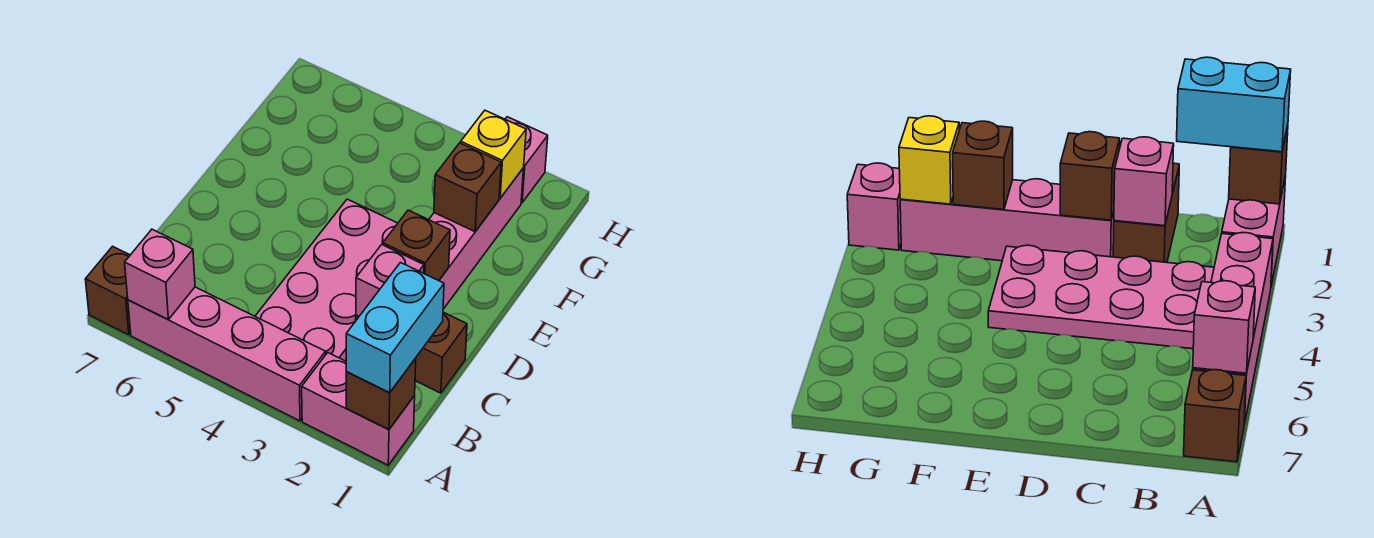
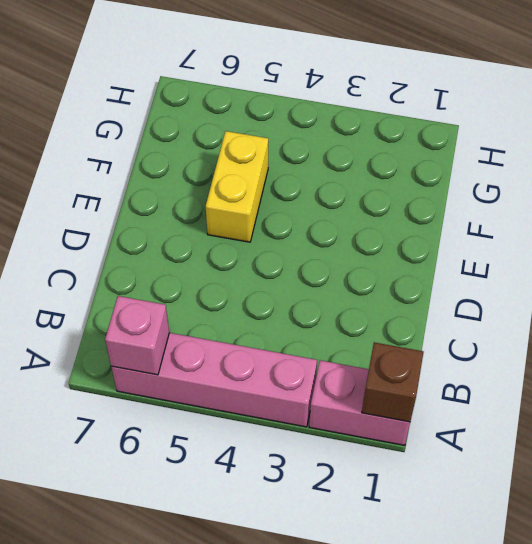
yellow 1x2 brick [206,131,268,242] -> none
none -> brown 1x1 brick [85,246,131,335]
none -> pink 2x4 plate [255,199,398,361]
none -> brown 1x2 brick [356,312,467,393]

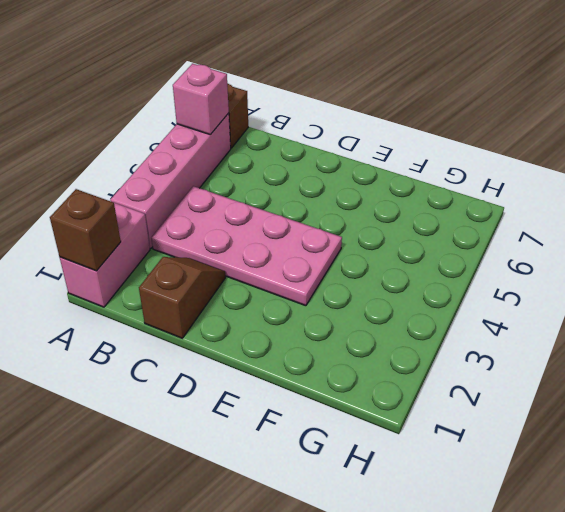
brown 1x2 slope [139,257,225,338] -> brown 1x2 brick [356,312,467,393]
none -> pink 1x4 brick [429,168,524,309]
none -> pink 1x1 brick [505,117,548,203]
none -> pink 1x1 brick [356,245,424,316]

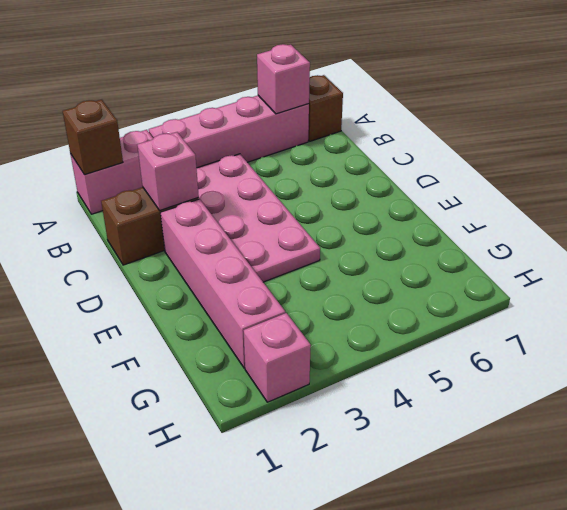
none -> brown 1x1 brick [383,210,450,281]
none -> brown 1x1 brick [434,143,501,232]
none -> yellow 1x1 brick [461,110,526,198]

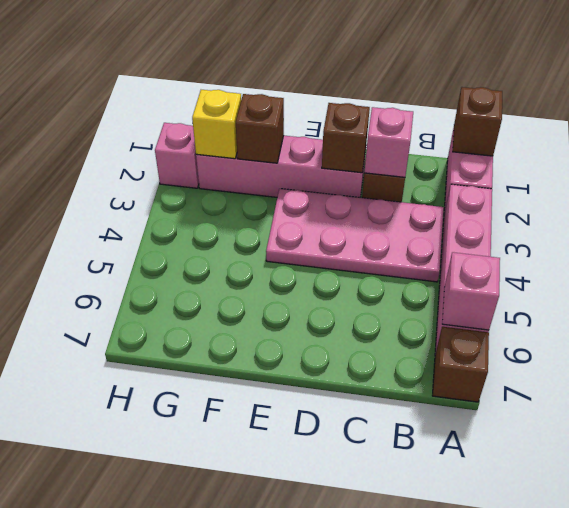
none -> cyan 1x2 brick [346,263,444,393]

